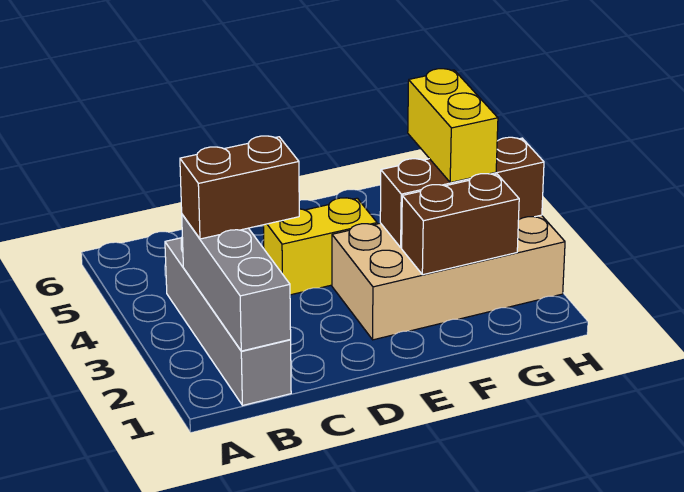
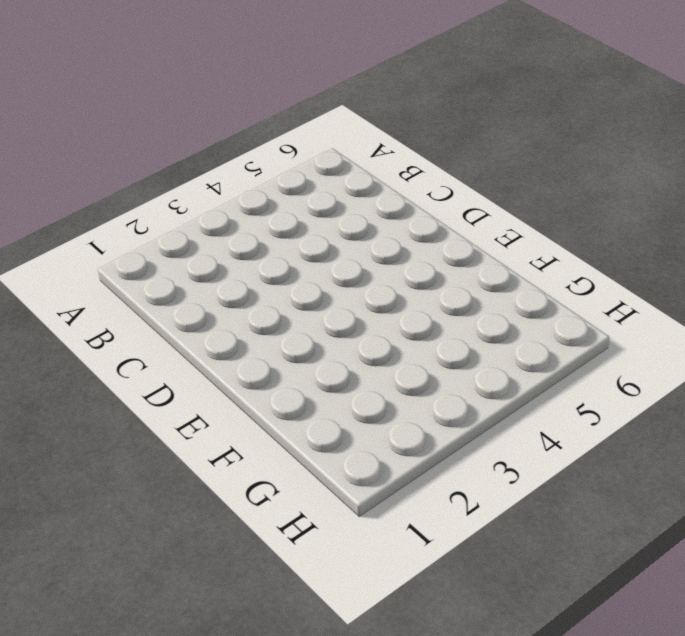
none -> grey 1x4 brick [165,238,291,405]
none -> yellow 1x2 brick [263,198,377,295]

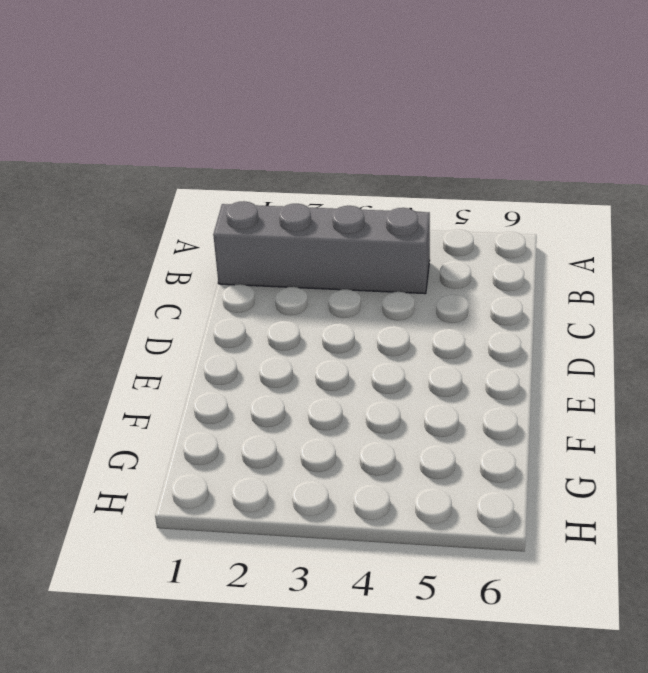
none -> yellow 1x2 brick [263,198,377,295]
none -> tan 2x4 brick [332,215,565,340]

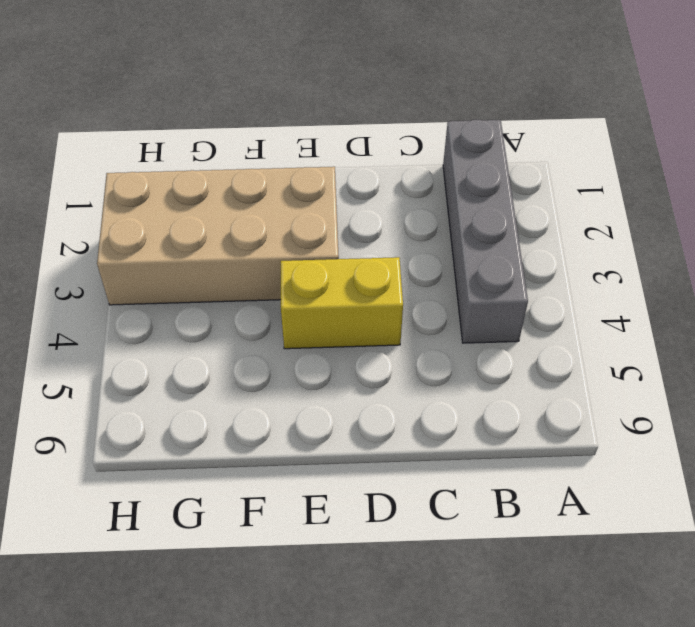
none -> grey 1x3 brick [182,215,291,351]
none -> brown 1x2 brick [402,174,519,275]

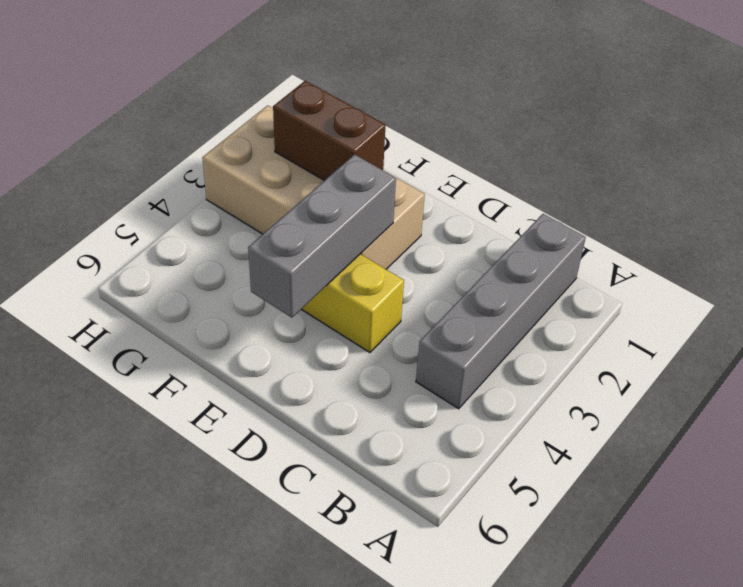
grey 1x3 brick [248,155,396,318] -> grey 1x3 brick moved to [182,215,291,351]
none -> brown 1x3 brick [380,137,544,248]
none -> brown 1x2 brick [180,136,299,239]

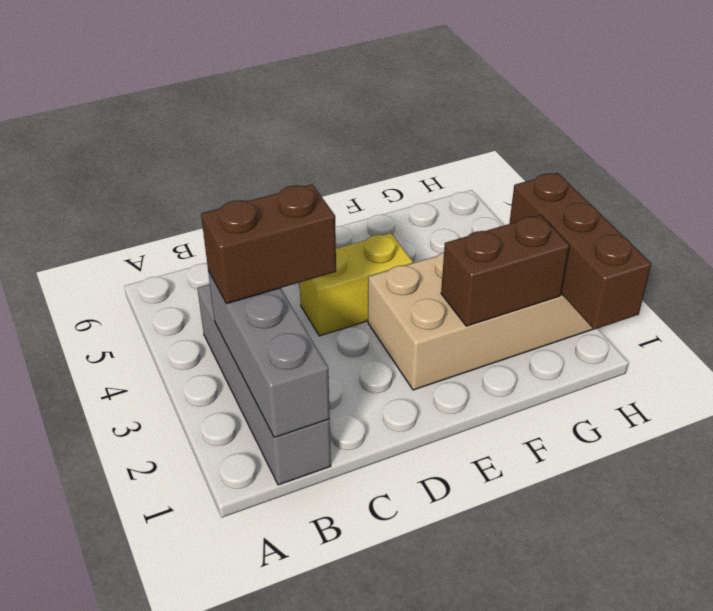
brown 1x3 brick [509,173,651,330] -> brown 1x3 brick turned to [380,137,544,248]
none -> yellow 1x2 brick [408,69,498,182]

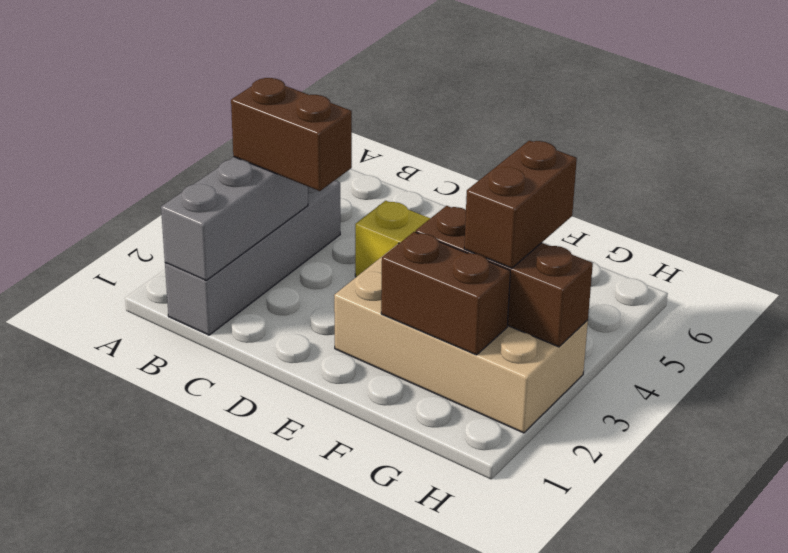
brown 1x2 brick [464,140,577,268] -> yellow 1x2 brick [408,69,498,182]

